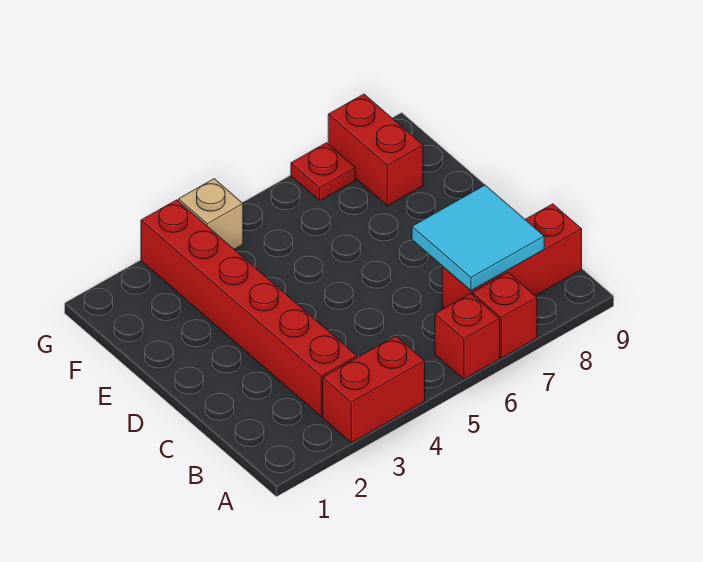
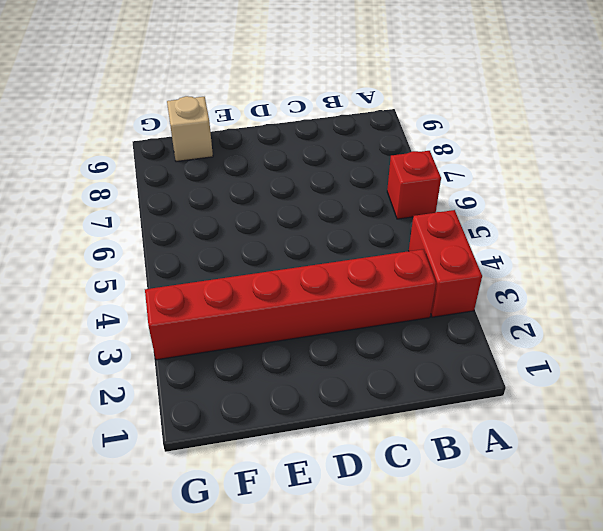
tan 1x1 brick [167,96,213,162] -> tan 1x1 brick moved to [179,179,243,249]
none -> red 1x1 brick [473,273,537,358]
none -> red 1x3 brick [442,204,582,308]

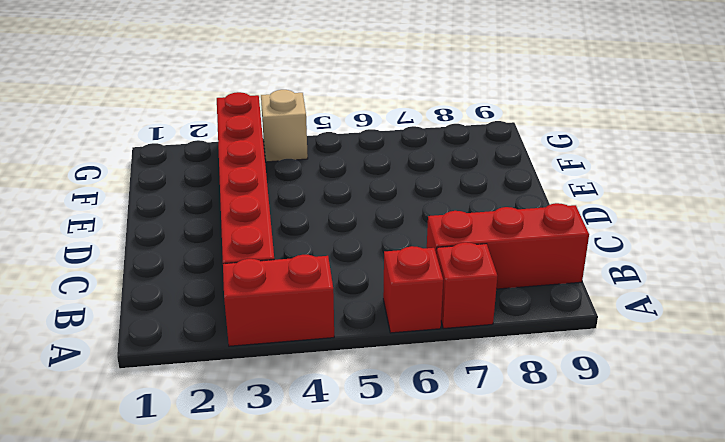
none -> red 1x2 brick [328,94,423,206]
none -> red 1x1 plate [291,143,355,201]

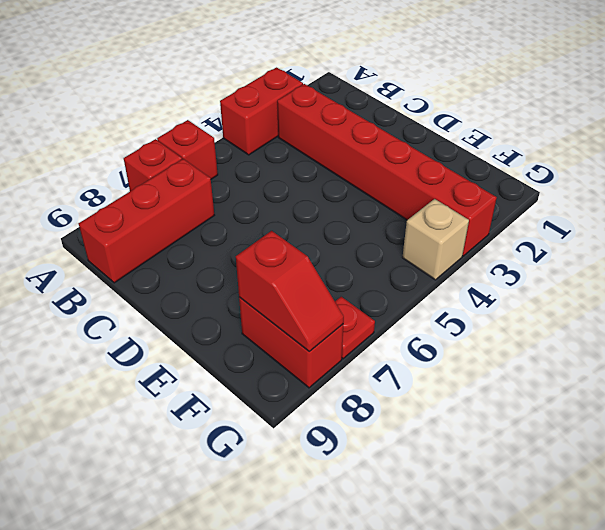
red 1x2 slope [236,231,344,352] -> none
none -> cyan 2x2 tile [412,185,544,291]

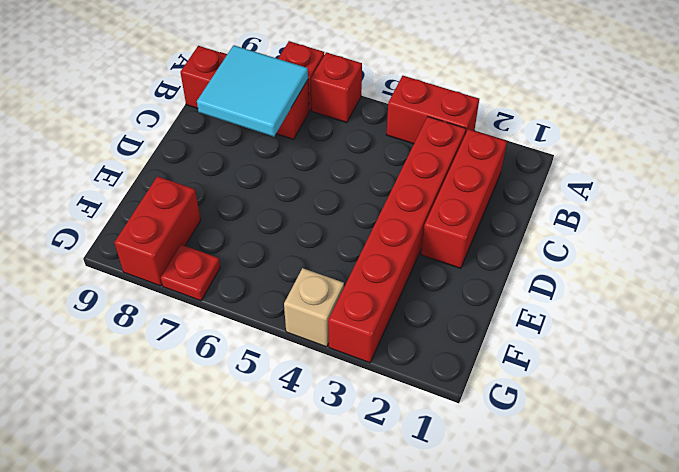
red 1x3 brick [421,129,507,268] -> none

